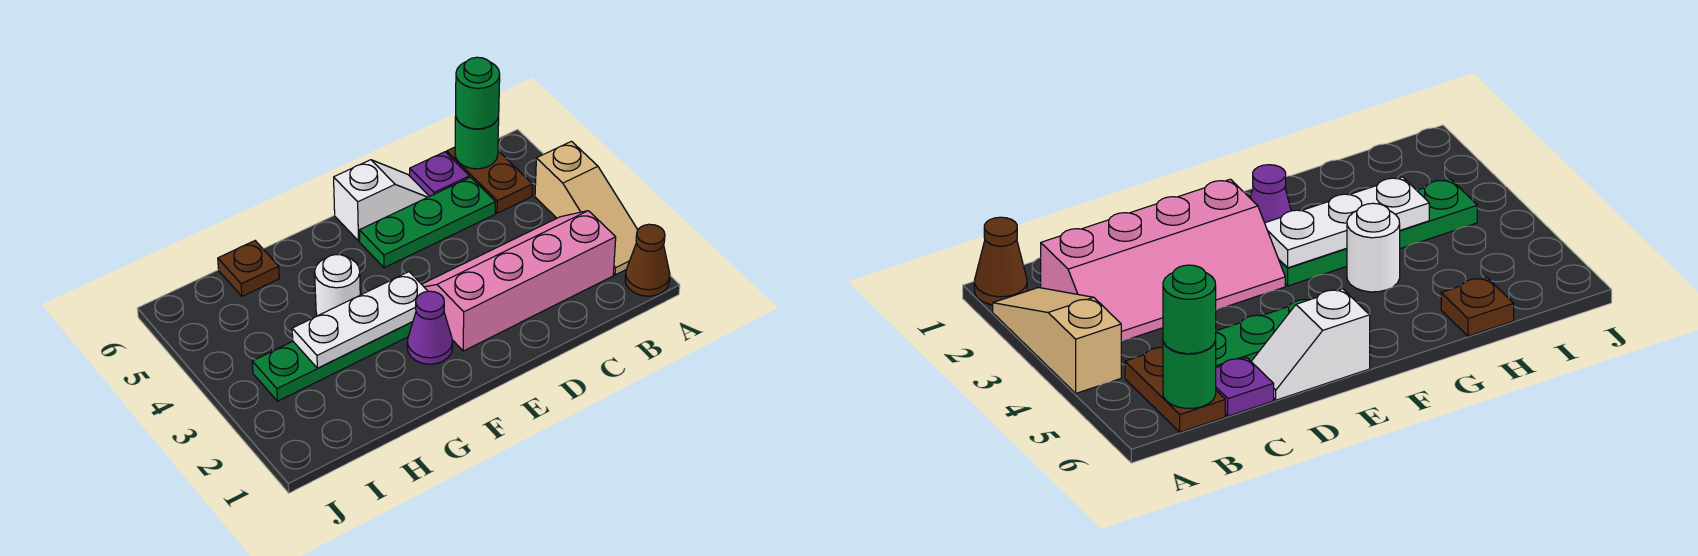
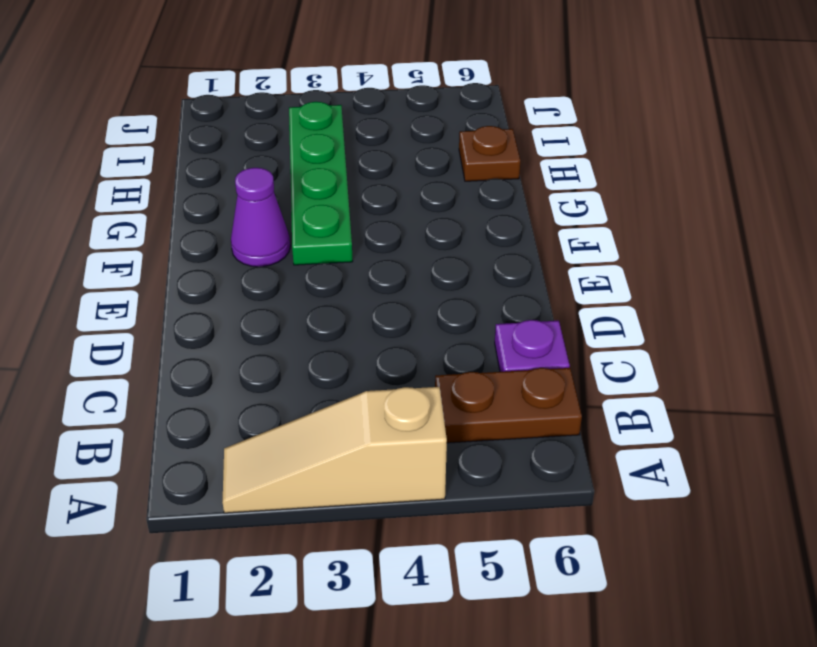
none -> brown 1x1 cone [625,224,670,296]
none -> pink 2x4 slope [422,211,616,351]
none -> green 1x3 plate [359,177,496,268]

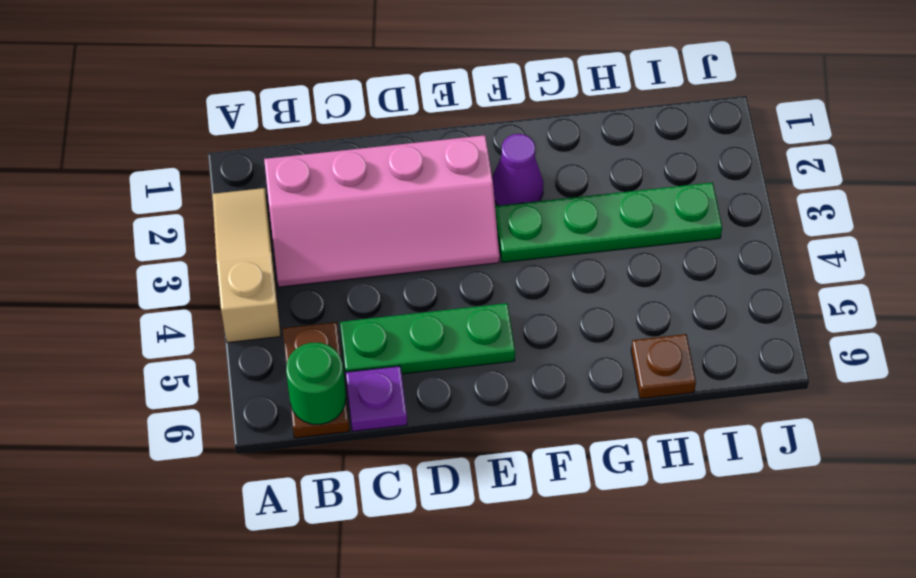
none -> brown 1x1 cone [625,224,670,296]
none -> white 1x2 slope [334,160,429,241]
none -> white 1x1 round brick [315,255,360,316]

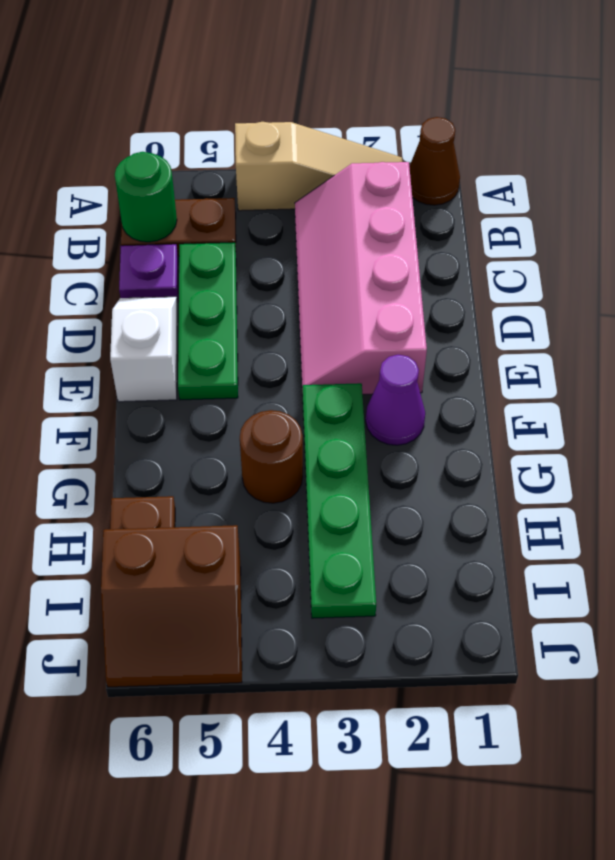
brown 1x1 round brick [240,410,303,503] -> white 1x1 round brick [315,255,360,316]
brown 2x2 slope [101,525,242,687] -> none
none -> white 1x3 plate [292,272,428,368]
none -> green 1x1 round brick [456,57,500,129]

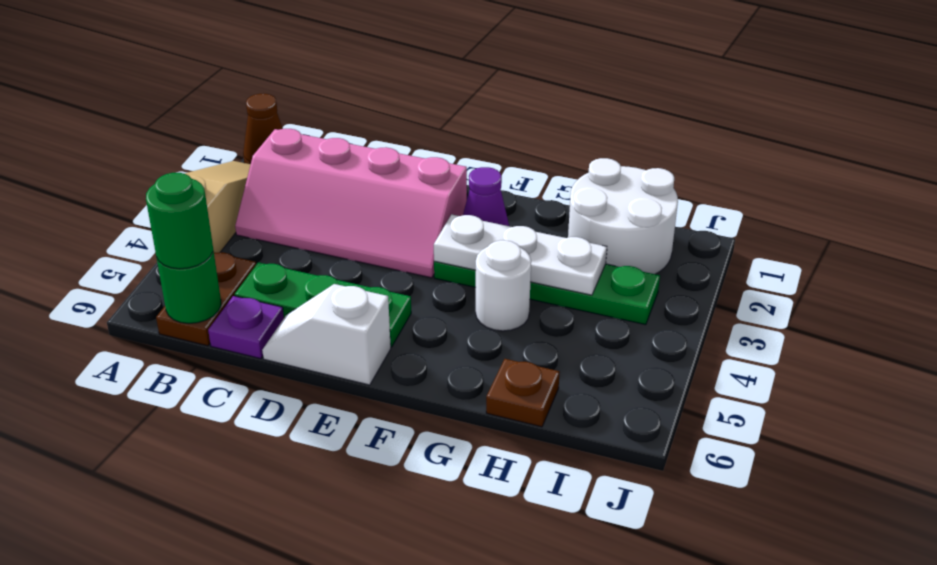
white 2x2 round brick [568,158,678,274] -> none

